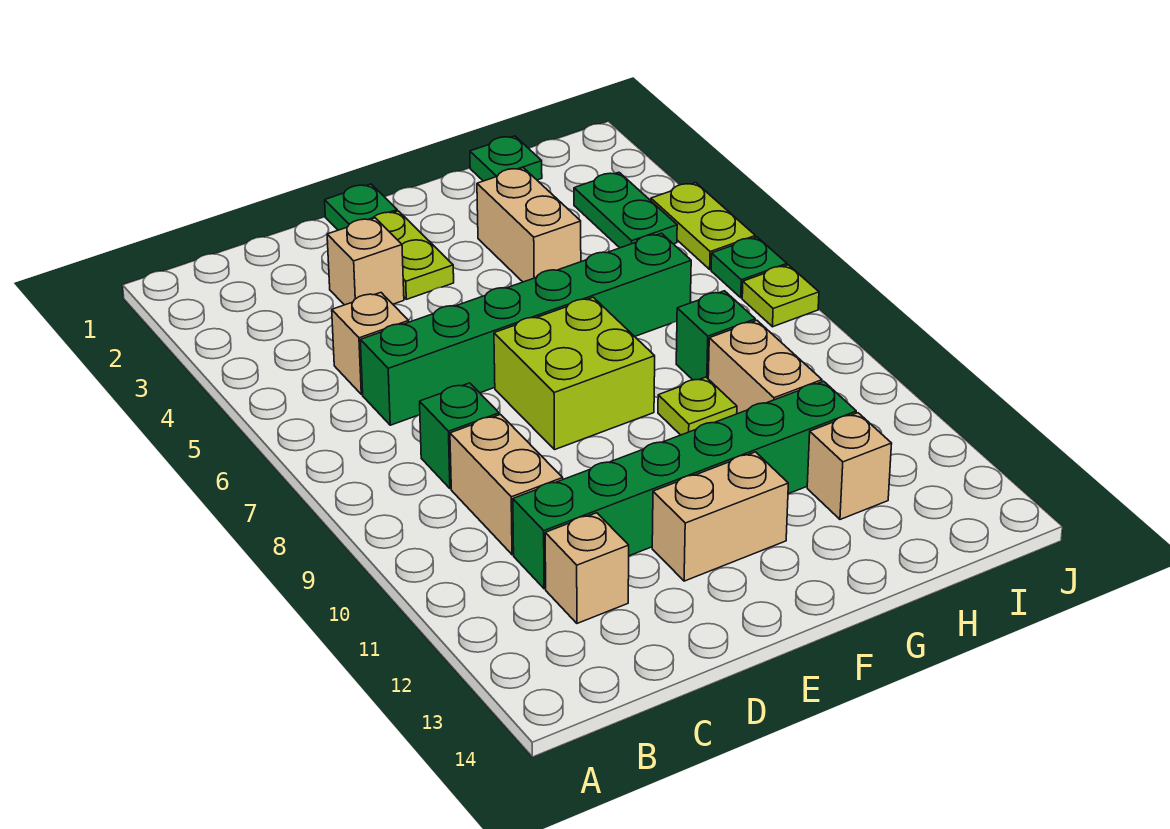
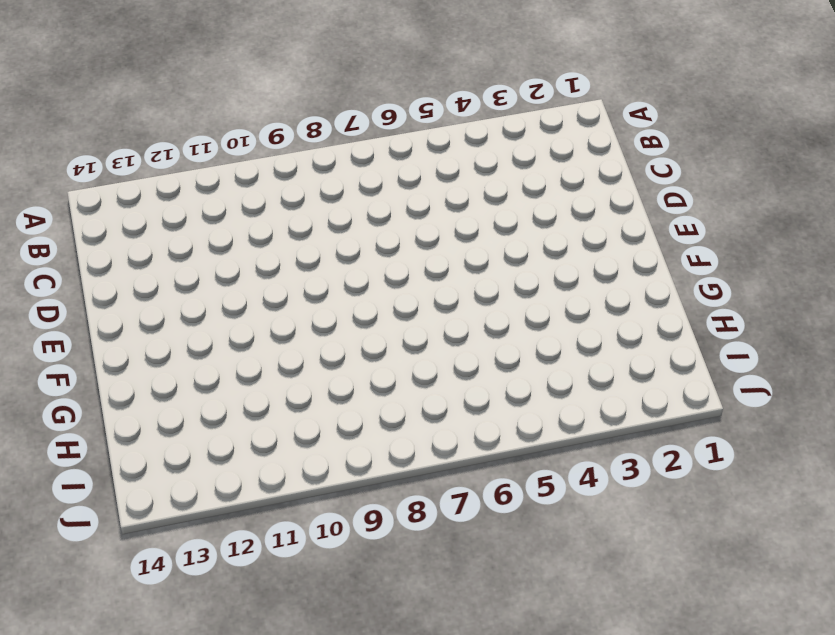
none -> tan 1x1 brick [332,293,409,395]
none -> green 1x6 brick [360,233,691,425]
none -> green 1x1 brick [420,383,499,489]

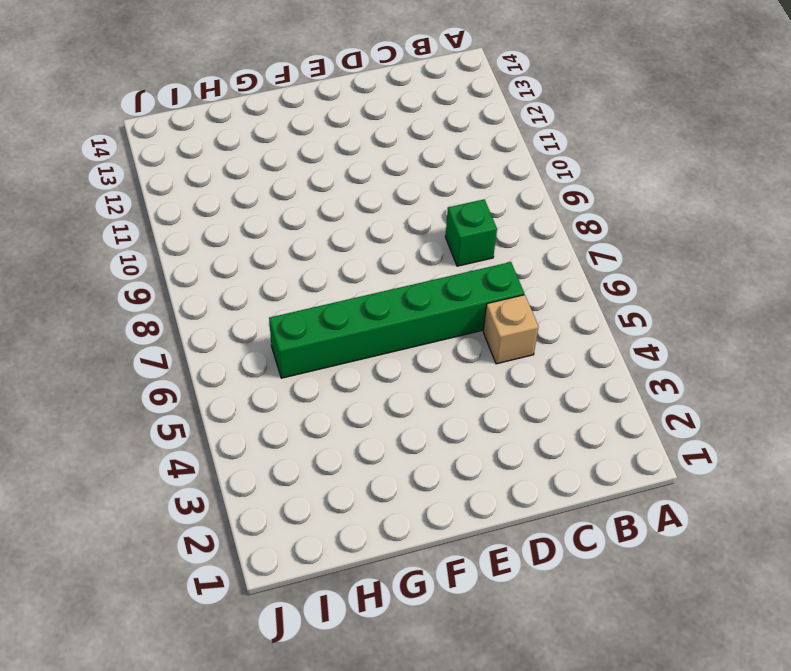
none -> tan 1x2 brick [450,415,563,555]
none -> green 1x6 brick [513,381,856,589]
none -> tan 1x1 brick [545,513,629,623]

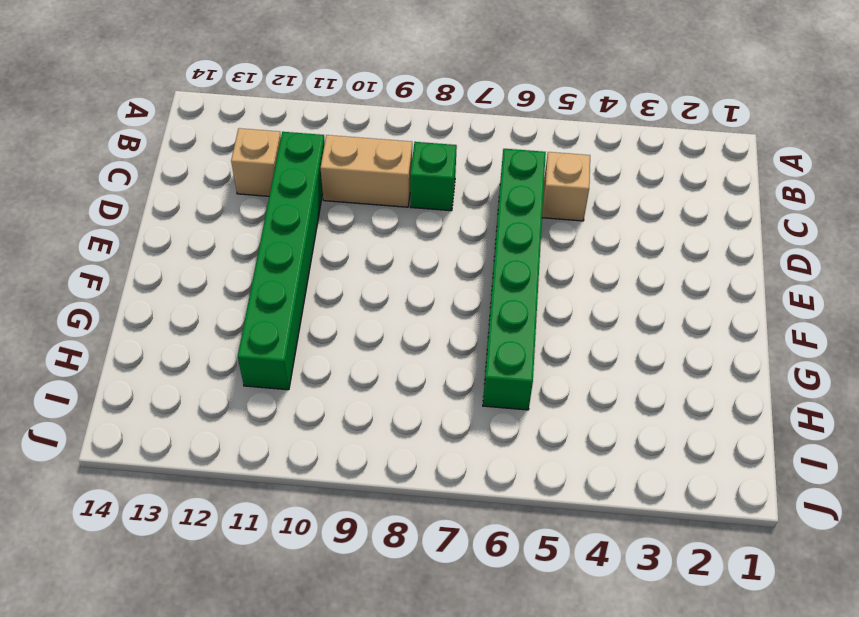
none -> tan 1x1 brick [327,218,404,305]
none -> green 1x1 plate [325,184,397,230]
none -> lime 1x2 plate [373,211,454,299]

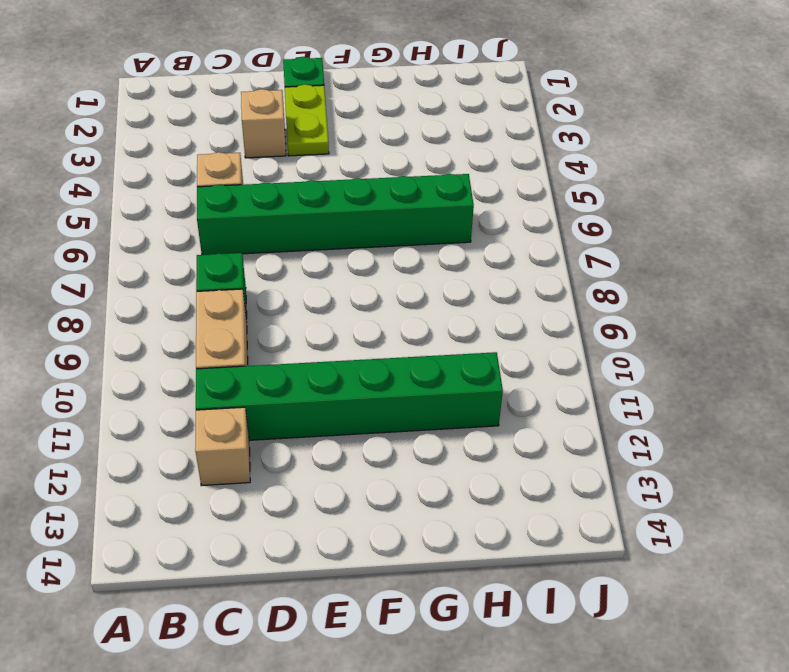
none -> lime 2x2 brick [494,297,655,450]
none -> tan 1x2 brick [652,452,788,581]
none -> tan 1x2 brick [477,168,581,282]

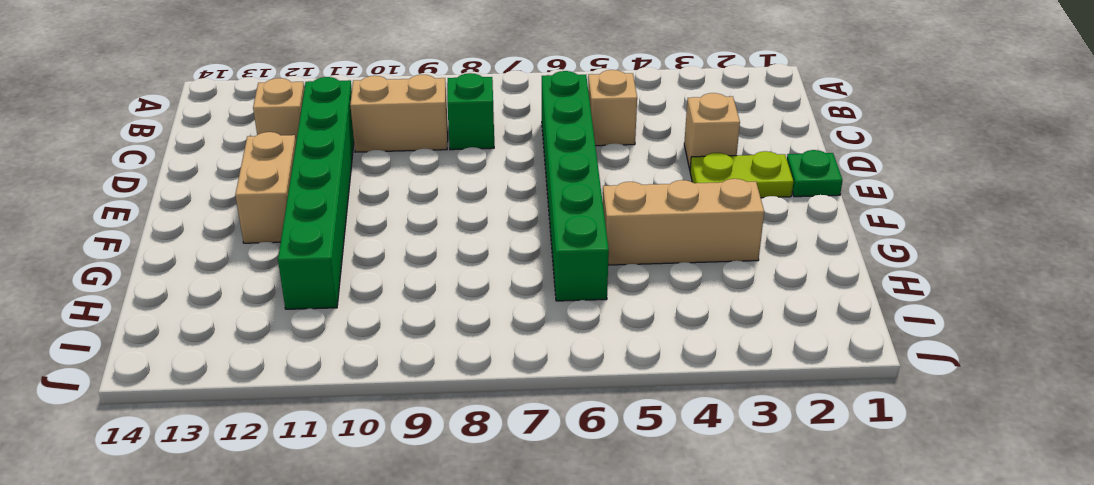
tan 1x3 brick [603,179,764,265] -> tan 1x2 brick [477,168,581,282]
none -> lime 2x2 brick [494,297,655,450]
none -> lime 1x1 plate [658,377,737,435]
none -> green 1x1 plate [470,136,542,181]

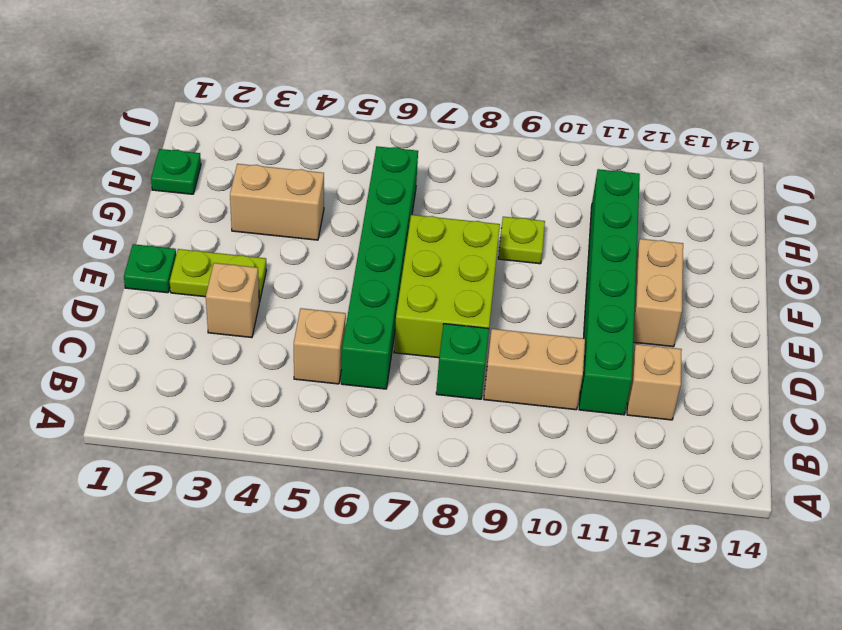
lime 2x3 brick [394,215,500,358] -> lime 2x2 brick [494,297,655,450]
none -> green 1x1 brick [676,291,755,380]
none -> tan 1x2 brick [708,320,822,414]
none -> tan 1x1 brick [807,413,892,519]

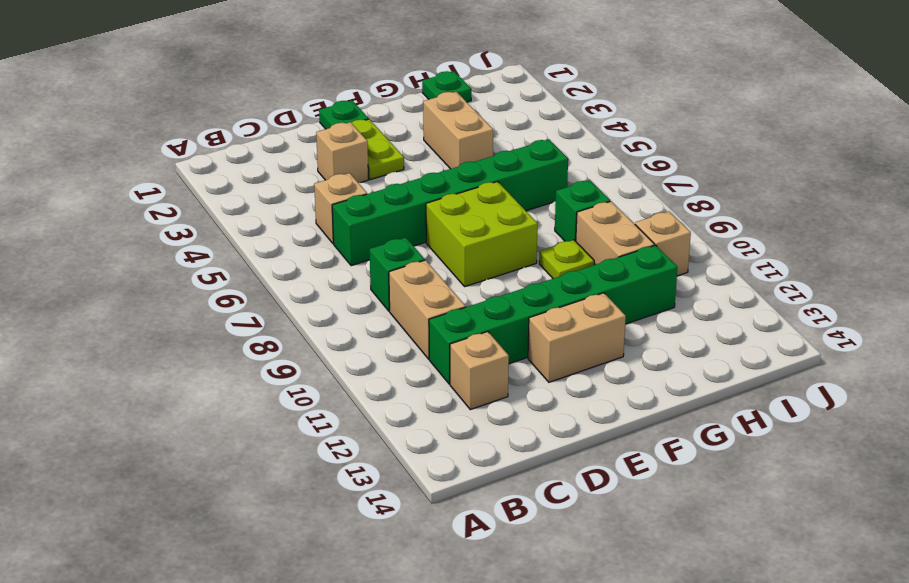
tan 1x1 brick [635,211,691,276] -> tan 1x1 brick moved to [807,413,892,519]
none -> green 1x2 plate [574,172,677,248]
none -> lime 1x2 plate [651,183,755,269]
none -> green 1x1 plate [711,237,787,298]

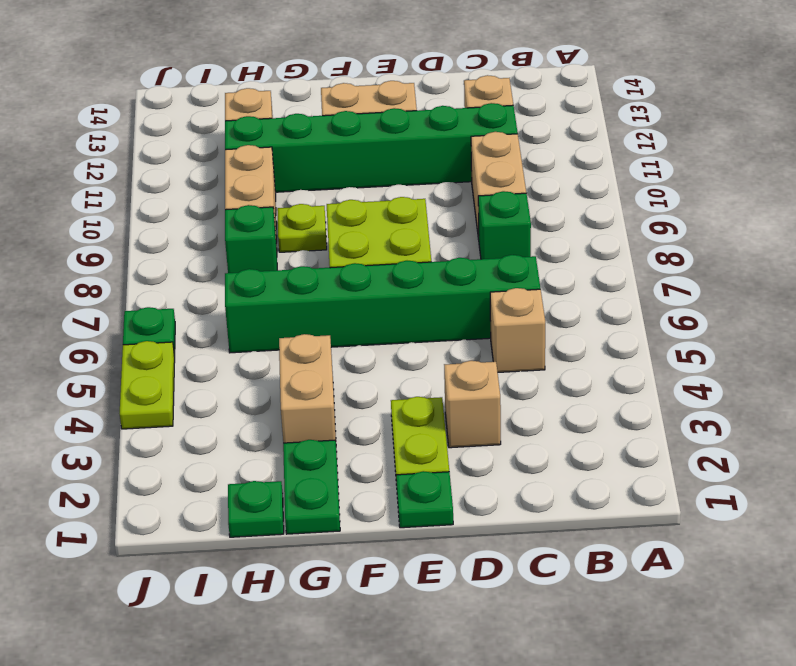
green 1x2 plate [283,440,340,534] -> green 1x2 plate moved to [574,172,677,248]
none -> lime 1x1 plate [742,265,819,327]

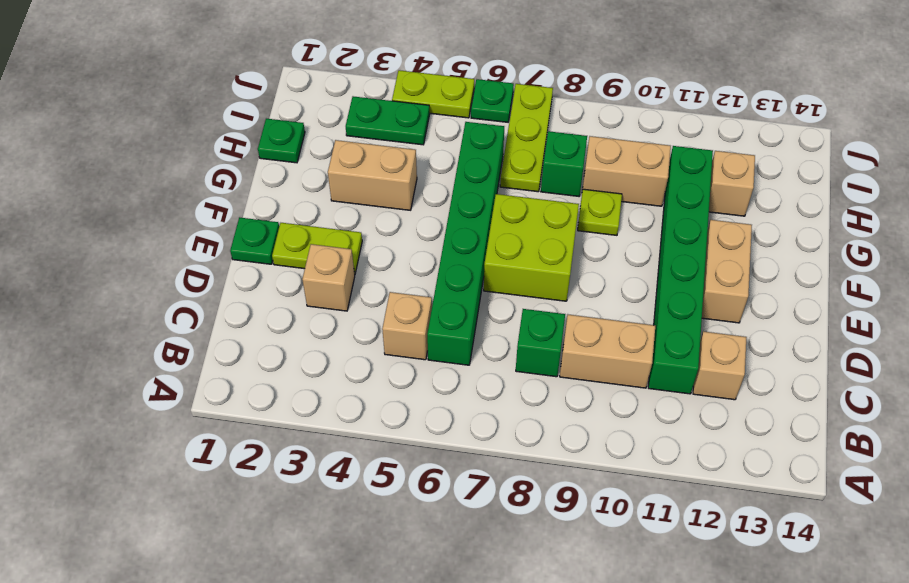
lime 1x3 plate [500,84,553,192] -> lime 1x1 plate [742,265,819,327]

